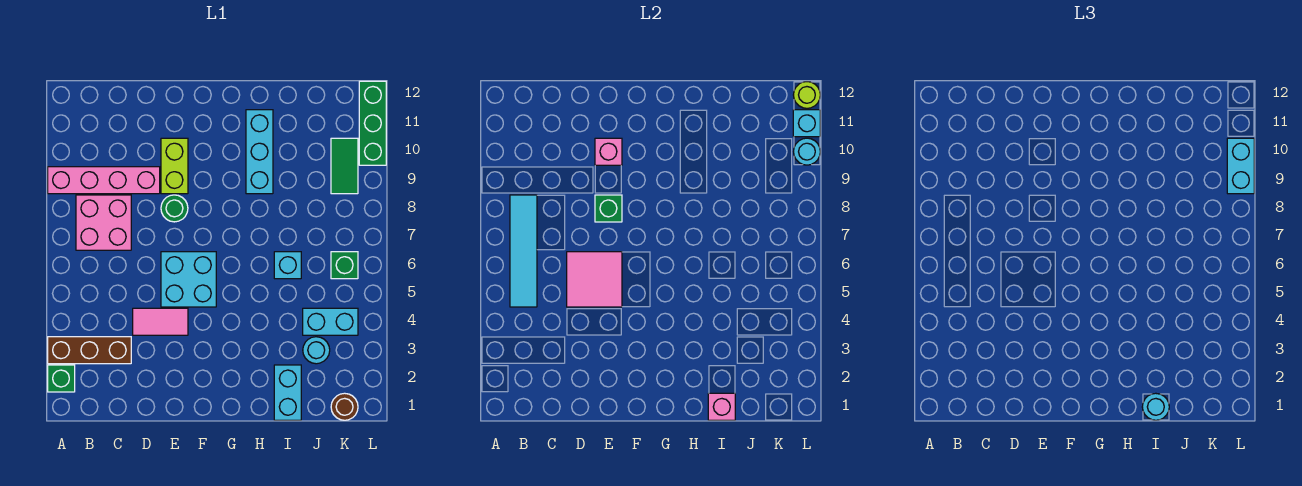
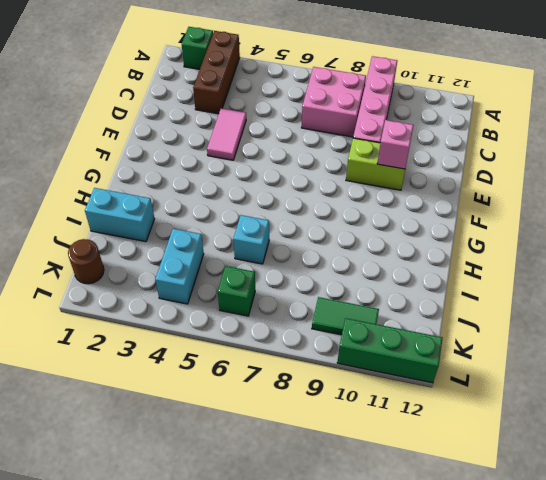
none -> cyan 2x2 brick [161,252,216,307]
none -> green 1x1 round brick [161,195,188,222]
none -> cyan 1x3 brick [246,110,273,194]

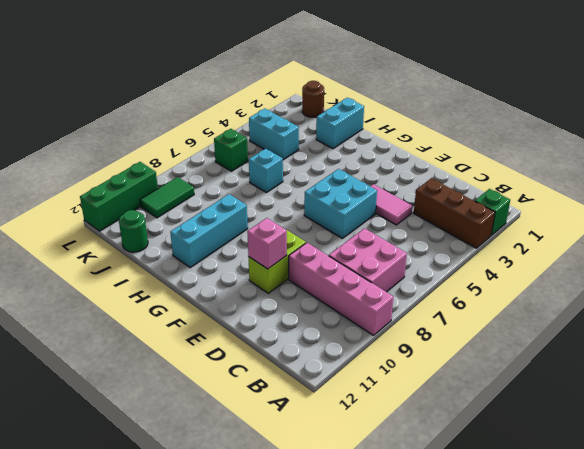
green 1x1 round brick [119,210,148,252] -> green 1x1 round brick moved to [161,195,188,222]
none -> cyan 1x1 round brick [303,337,330,364]
none -> cyan 1x4 tile [510,195,537,307]
none -> pink 2x2 tile [567,252,622,307]

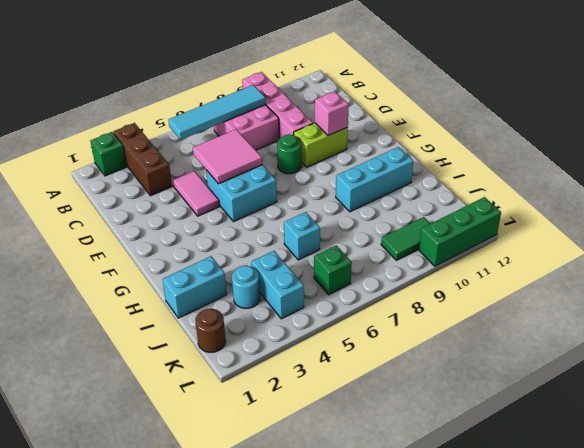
none -> green 1x1 brick [595,195,622,222]
none -> pink 1x1 brick [708,393,735,420]
none -> cyan 1x1 round brick [793,138,820,165]

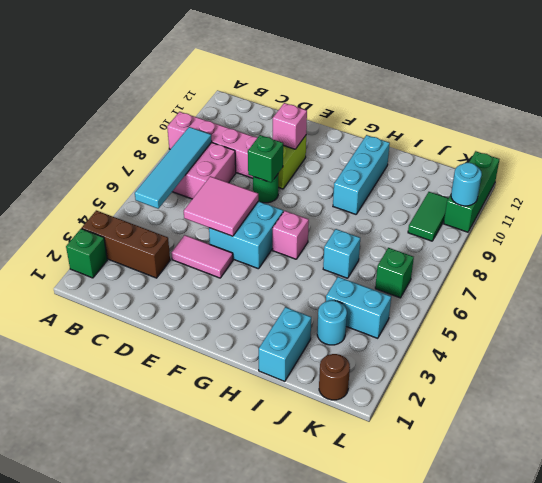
pink 1x1 brick [273,211,309,259] -> pink 1x1 brick moved to [708,393,735,420]
none -> cyan 1x1 brick [793,110,820,137]
none -> lime 1x1 round brick [794,82,820,108]
none -> cyan 1x1 round brick [1142,393,1169,420]

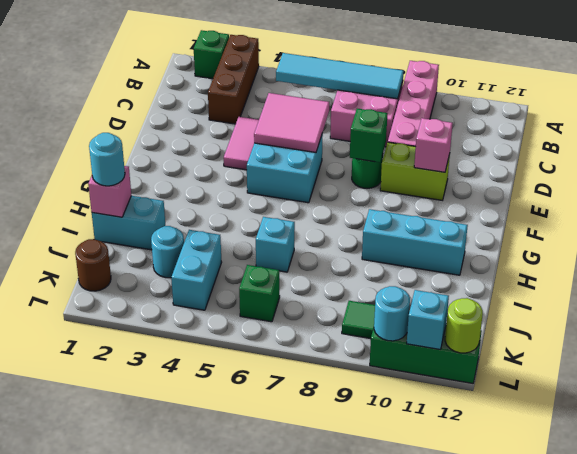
none -> cyan 1x2 brick [1227,138,1254,194]

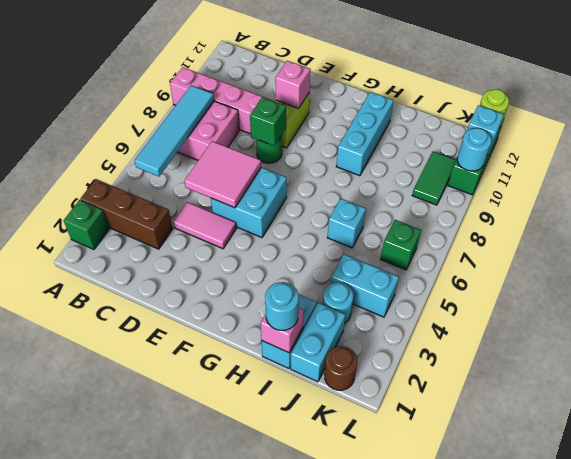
cyan 1x2 brick [291,303,345,382] -> cyan 1x2 brick moved to [1227,138,1254,194]

